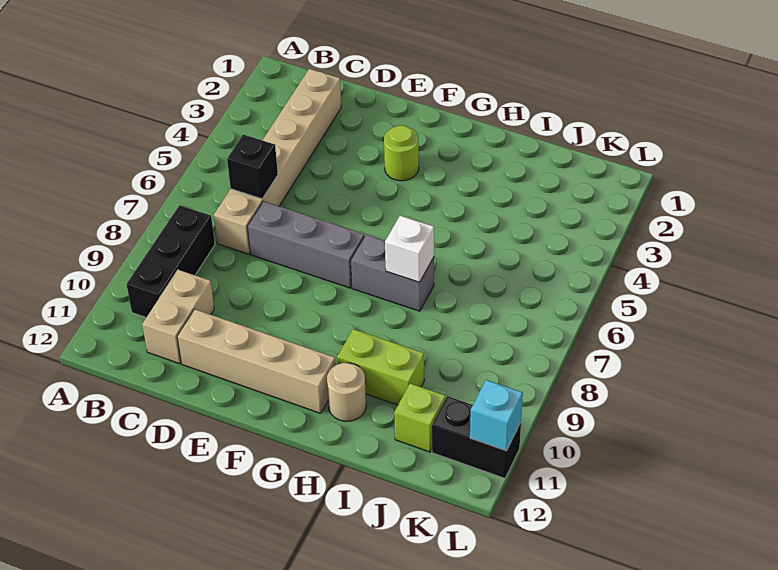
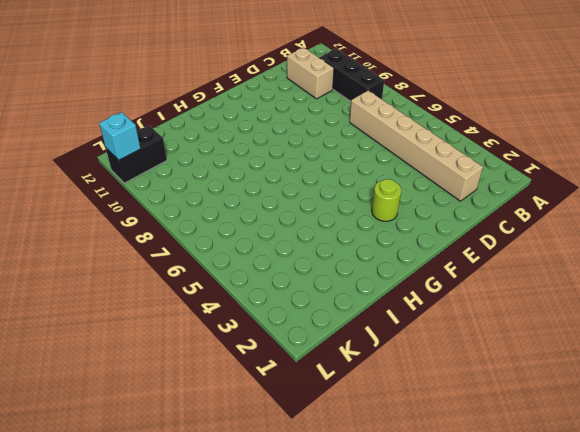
none -> grey 1x3 brick [247,201,364,288]
none -> tan 1x4 brick [177,309,335,413]
none -> grey 1x2 brick [351,235,434,311]

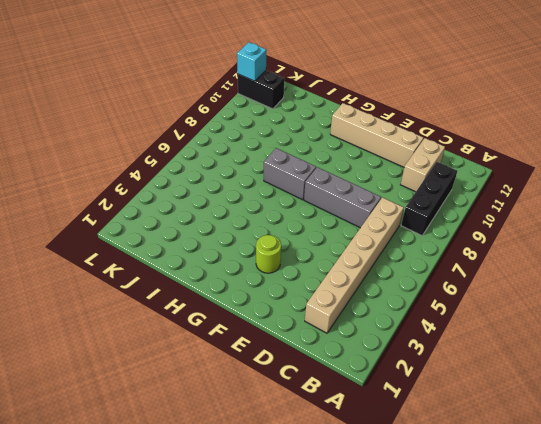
none -> lime 1x2 brick [337,329,424,405]
none -> tan 1x1 round brick [327,363,366,421]
none -> lime 1x1 brick [394,383,445,452]

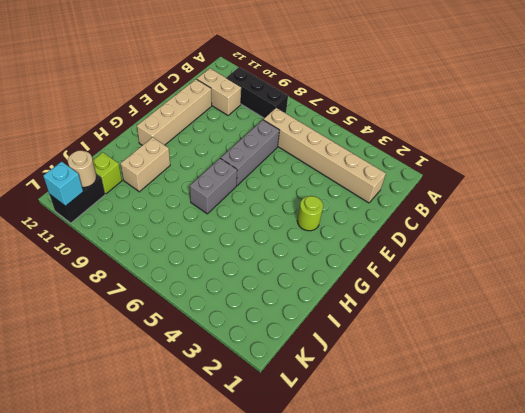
tan 1x2 brick [121,137,170,192] -> lime 1x2 brick [337,329,424,405]
tan 1x1 round brick [68,151,96,187] -> tan 1x1 round brick moved to [327,363,366,421]
none -> black 1x1 brick [227,135,278,199]
none -> white 1x1 brick [385,216,434,282]

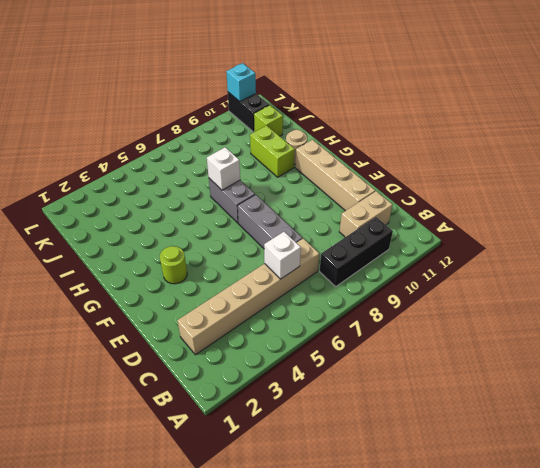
white 1x1 brick [264,232,301,279] -> black 1x1 brick [227,135,278,199]

